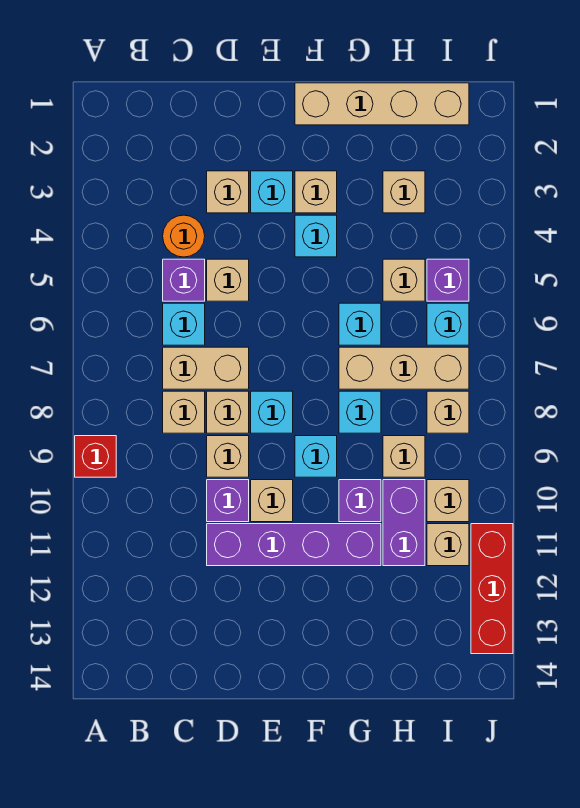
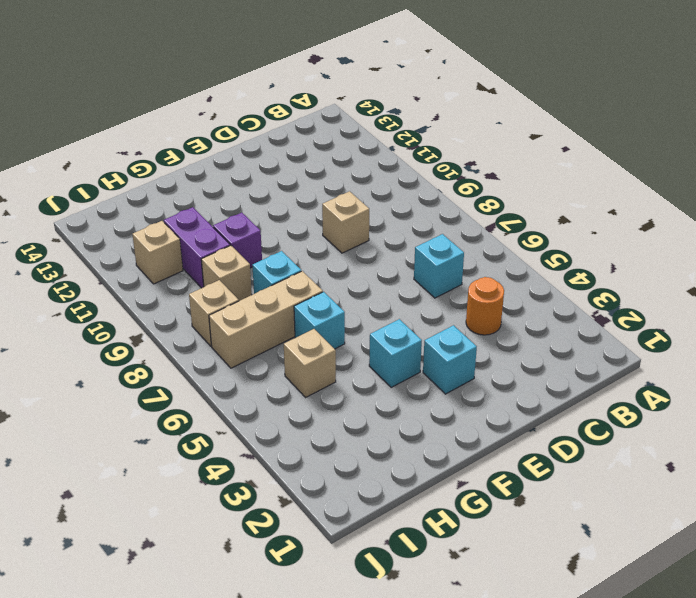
none -> red 1x1 brick [75,436,116,477]
none -> purple 1x1 brick [163,259,205,301]
none -> tan 1x2 brick [163,347,249,389]
none -> tan 1x1 brick [163,391,205,433]

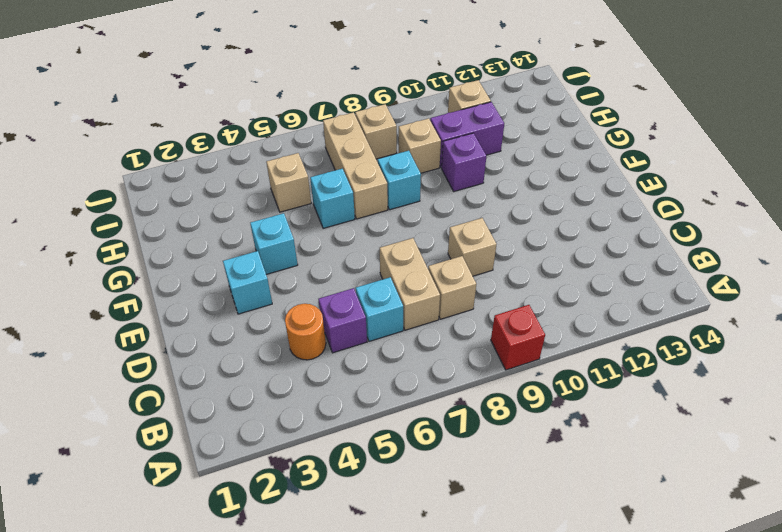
none -> tan 1x1 brick [207,171,249,213]
none -> tan 1x1 brick [207,259,249,301]
none -> tan 1x1 brick [207,391,249,433]
none -> purple 1x1 brick [207,480,249,522]

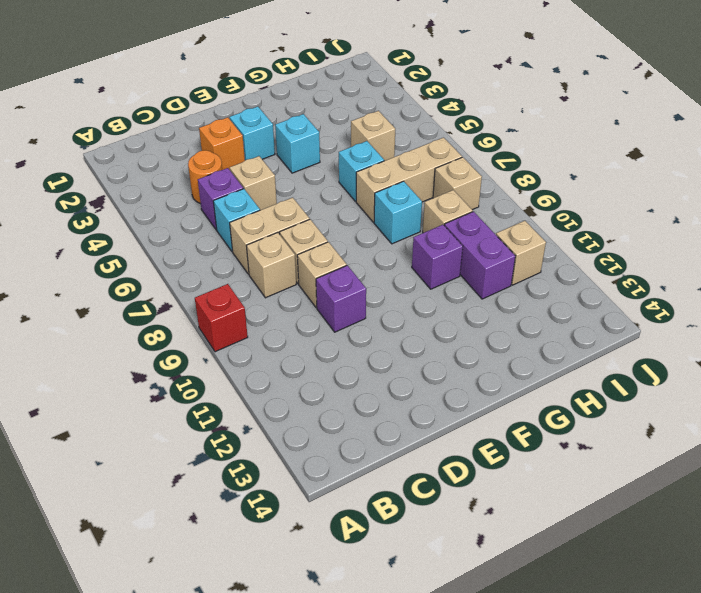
orange 1x1 brick [199,117,245,170] -> tan 1x1 brick [207,171,249,213]
none -> purple 1x4 brick [207,524,381,566]
none -> cyan 1x1 brick [251,391,293,433]
none -> tan 1x1 brick [251,480,293,522]
none -> tan 1x4 brick [295,83,469,125]

